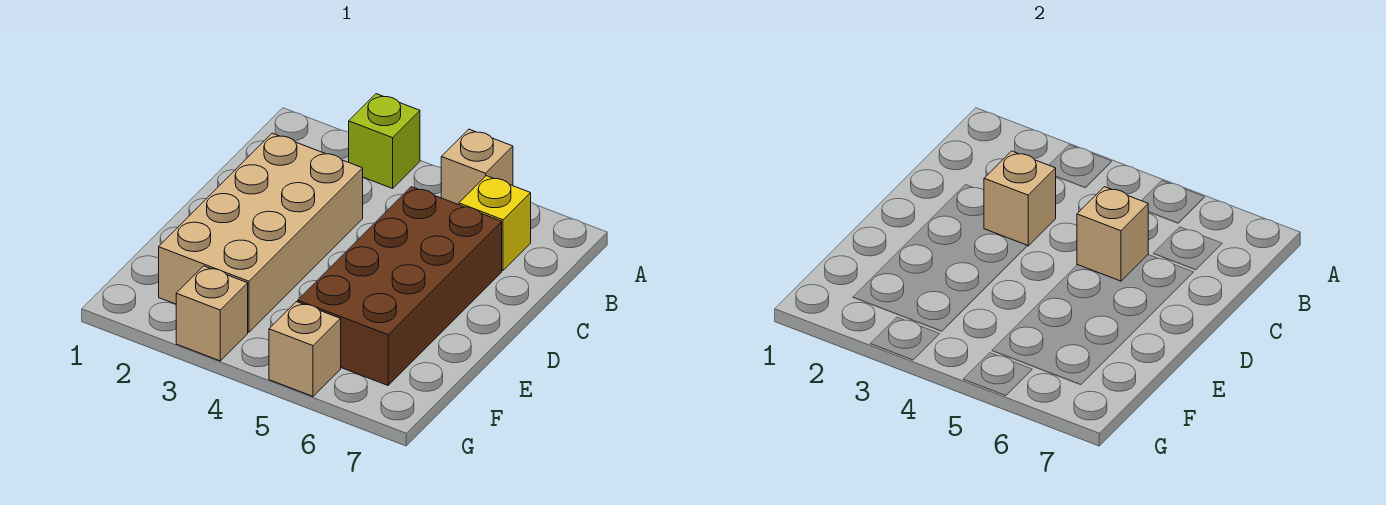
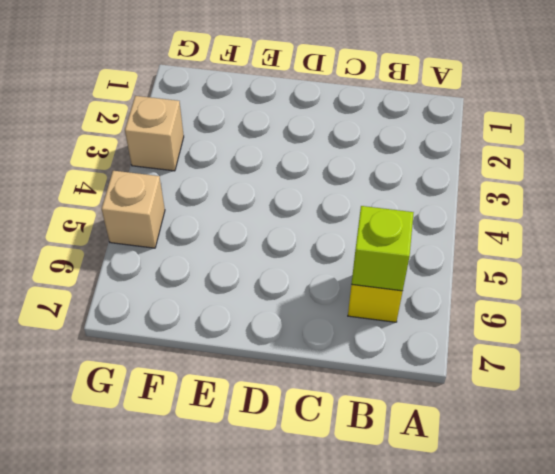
lime 1x1 brick [352,206,414,291] -> lime 1x1 brick moved to [349,94,420,188]
none -> tan 1x1 brick [441,129,513,205]
none -> tan 2x4 brick [159,133,363,332]

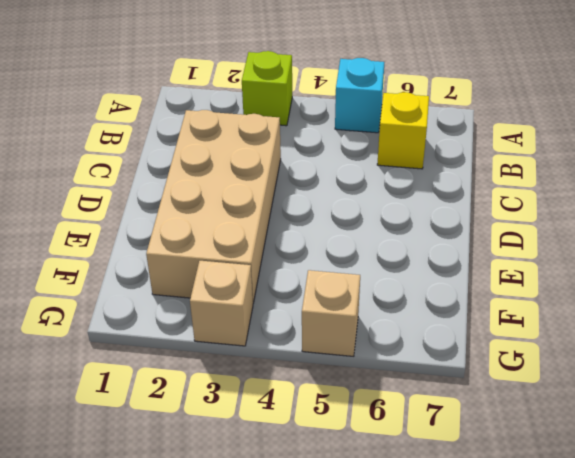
cyan 1x1 brick [335,58,384,133] -> tan 1x1 brick [441,129,513,205]
none -> brown 2x4 brick [298,187,502,385]
none -> tan 1x1 brick [984,151,1056,246]

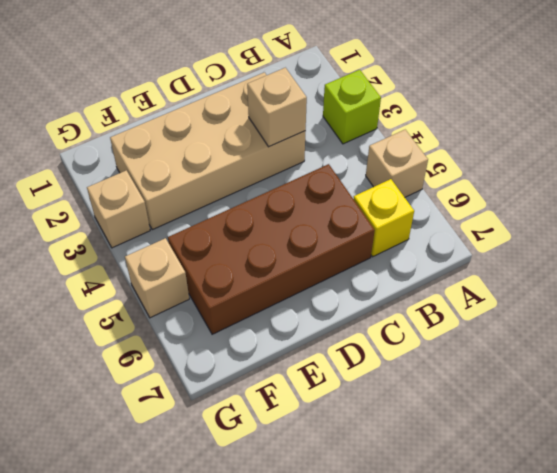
none -> tan 1x1 brick [1077,187,1148,281]

